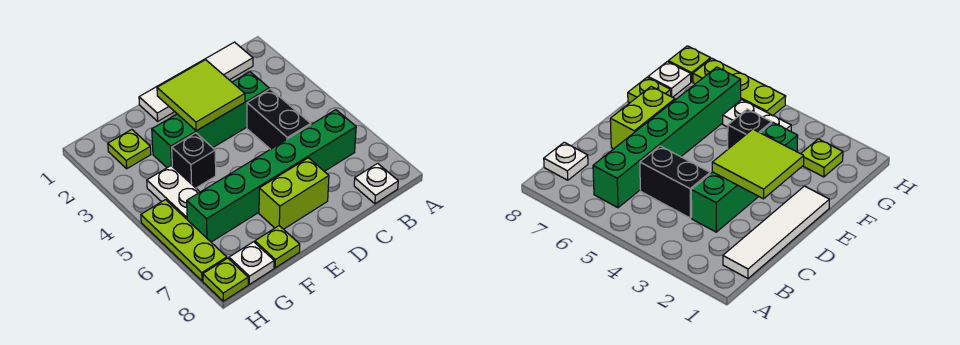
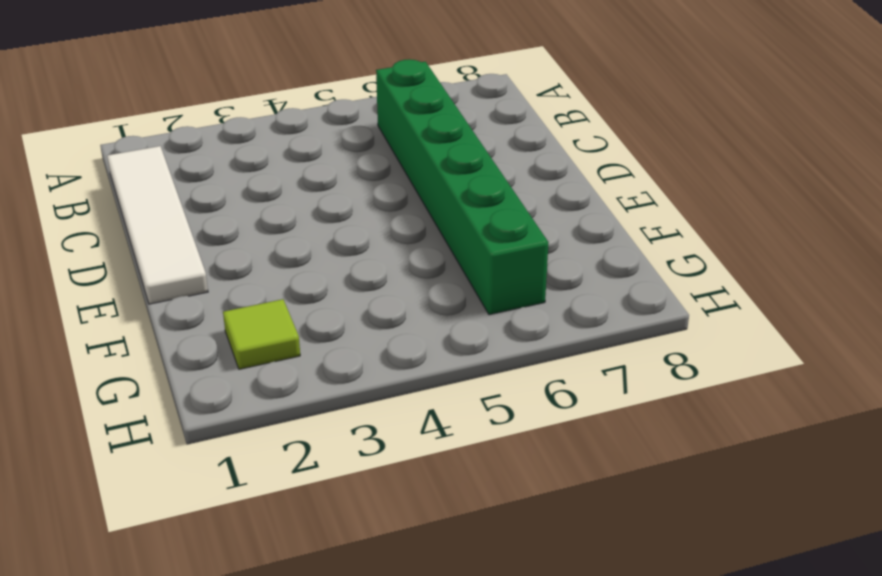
lime 1x1 tile [223,299,300,369] -> lime 1x1 plate [108,130,151,169]
none -> white 1x1 plate [354,163,398,204]
none -> green 1x4 brick [152,72,269,168]
none -> black 1x2 brick [247,89,311,149]

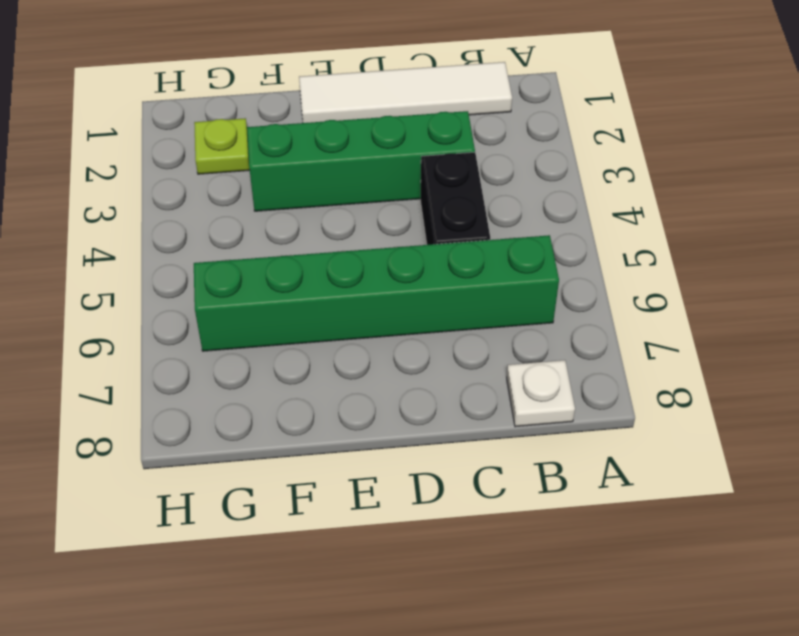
none -> lime 1x2 brick [259,158,329,229]
none -> black 1x1 brick [172,133,216,188]
none -> lime 1x1 plate [255,226,300,268]

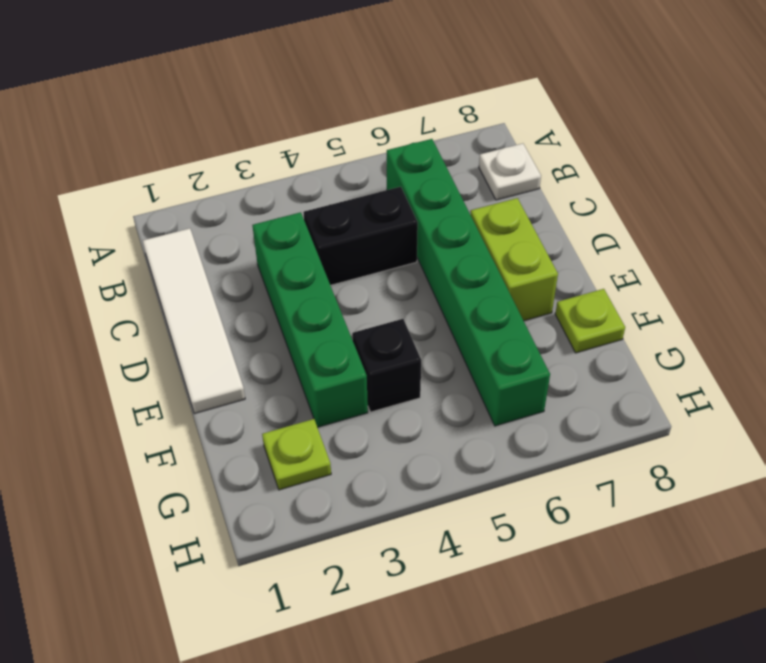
none -> white 1x2 plate [147,166,200,219]
none -> white 1x1 plate [229,242,274,284]
none -> lime 1x3 plate [141,200,227,281]

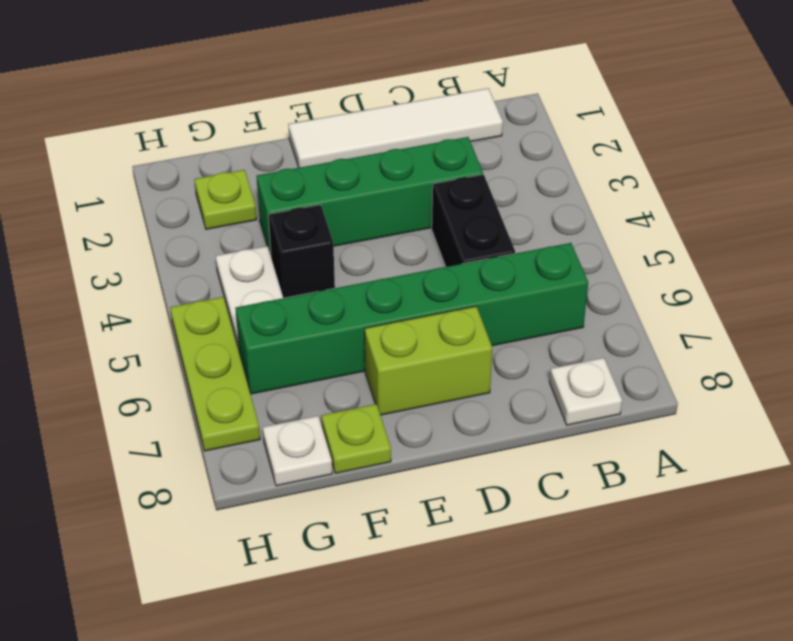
none -> lime 1x1 plate [203,258,248,301]
none -> lime 2x2 tile [157,60,245,131]

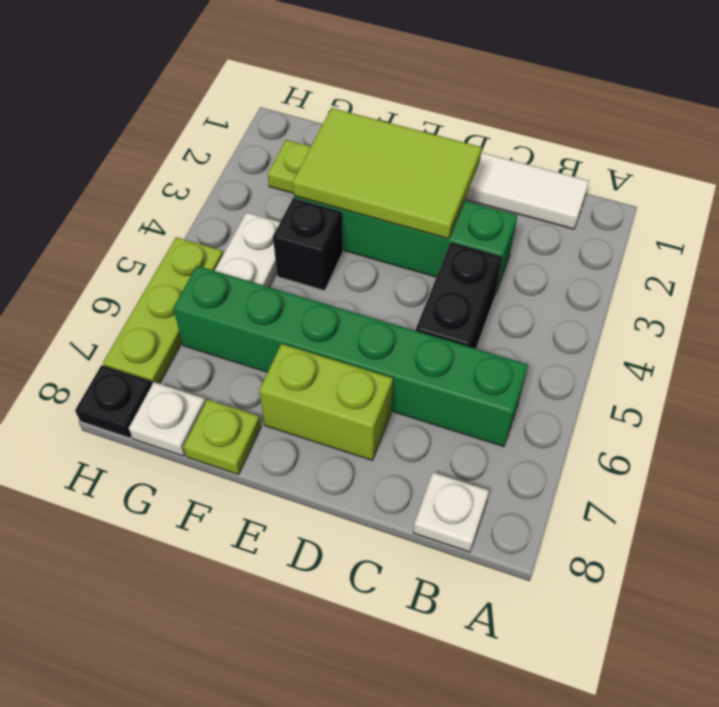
lime 2x3 tile [293,108,482,239] -> lime 2x2 tile [157,60,245,131]
black 1x1 plate [75,365,152,438] -> lime 1x1 plate [203,258,248,301]

